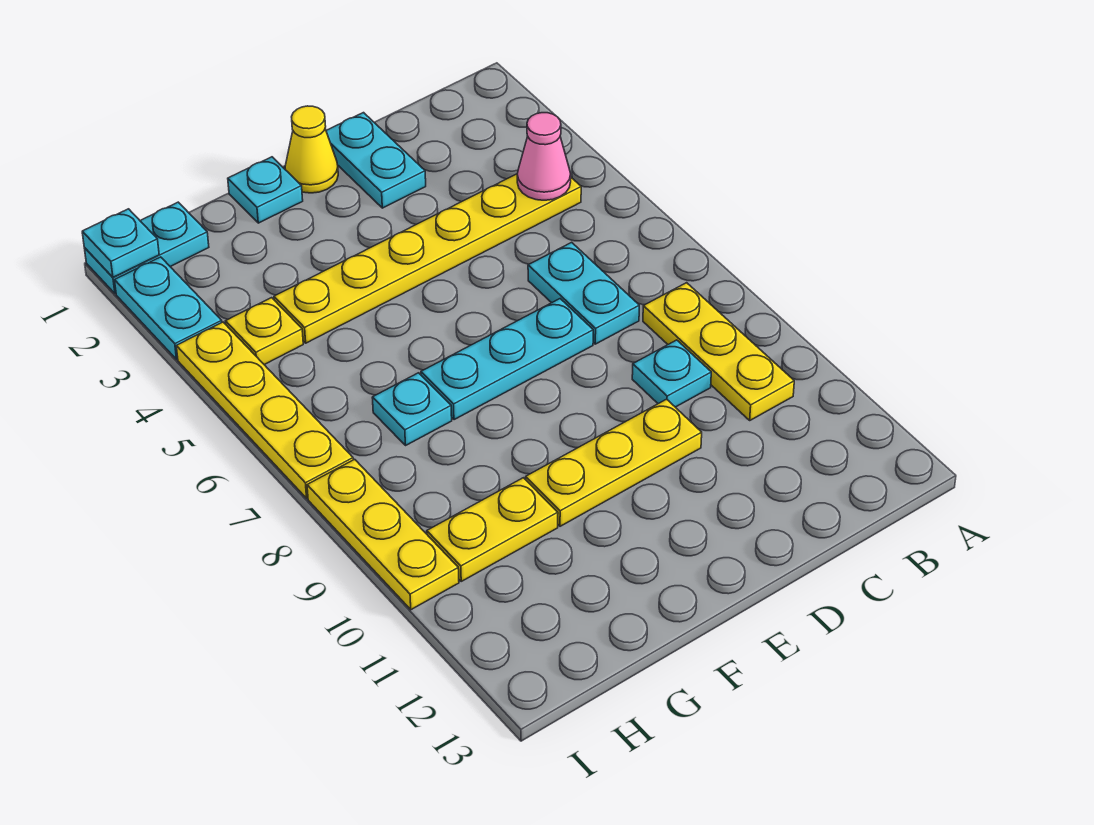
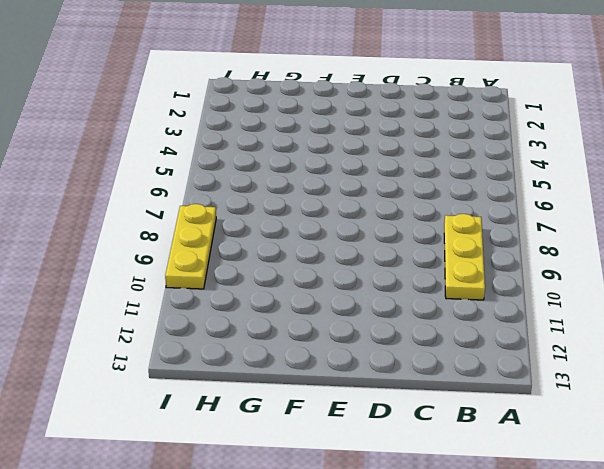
none -> yellow 1x6 plate [274,174,581,343]
none -> cyan 1x2 plate [528,242,639,344]
none -> cyan 1x1 plate [632,340,711,407]

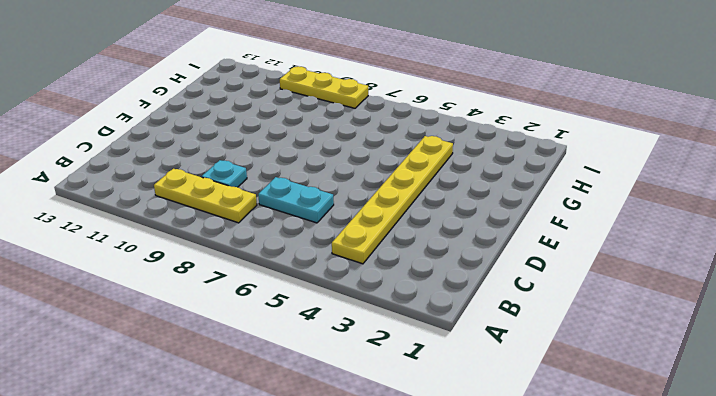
none -> cyan 1x2 plate [326,113,426,208]
none -> cyan 1x3 plate [421,299,593,420]
none -> yellow 1x3 plate [526,399,702,526]

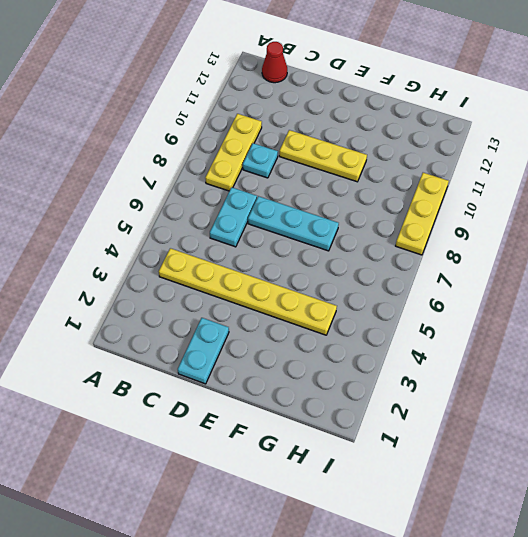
red 1x1 cone [262,42,287,83] -> none
none -> yellow 1x1 cone [285,106,338,193]
none -> cyan 1x1 plate [228,157,303,223]
none -> cyan 1x1 plate [372,373,452,445]

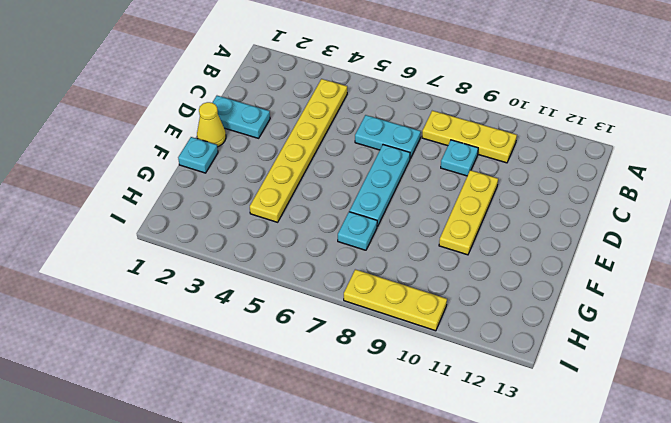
none -> yellow 1x2 plate [427,478,558,581]
none -> cyan 1x2 plate [84,202,209,294]
none -> yellow 1x1 plate [226,298,303,365]

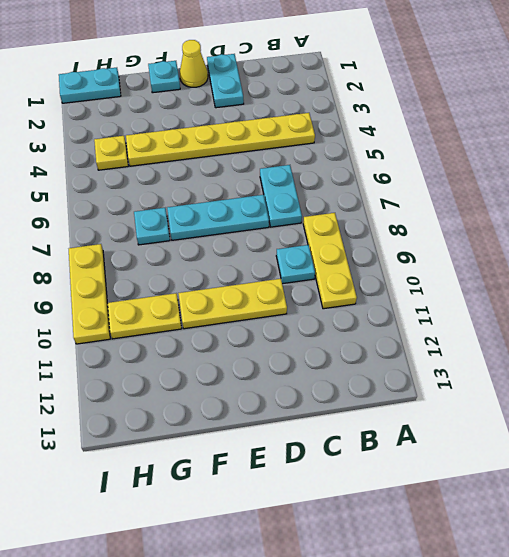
none -> cyan 1x2 plate [115,257,222,359]
none -> yellow 1x4 plate [176,322,353,498]
none -> pink 1x1 cone [517,113,571,200]

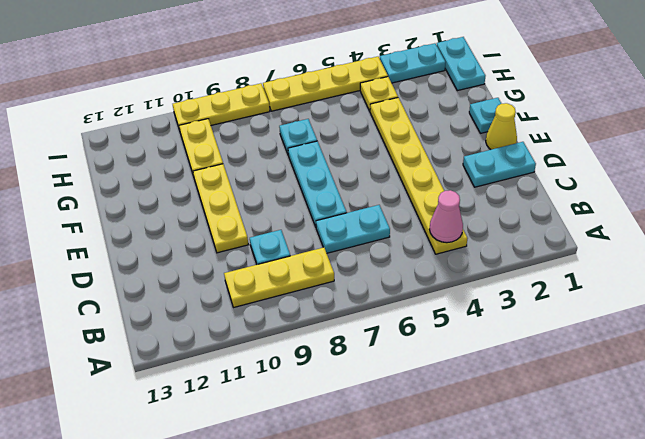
none -> cyan 1x1 plate [82,209,159,277]

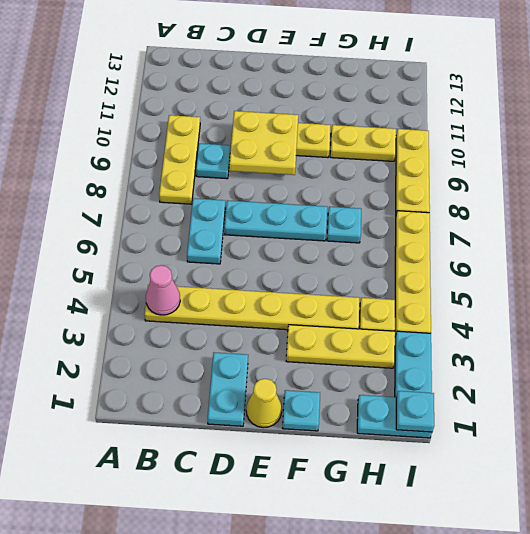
yellow 2x2 plate [229,111,298,175] -> none
yellow 1x3 plate [286,325,395,368] -> none

